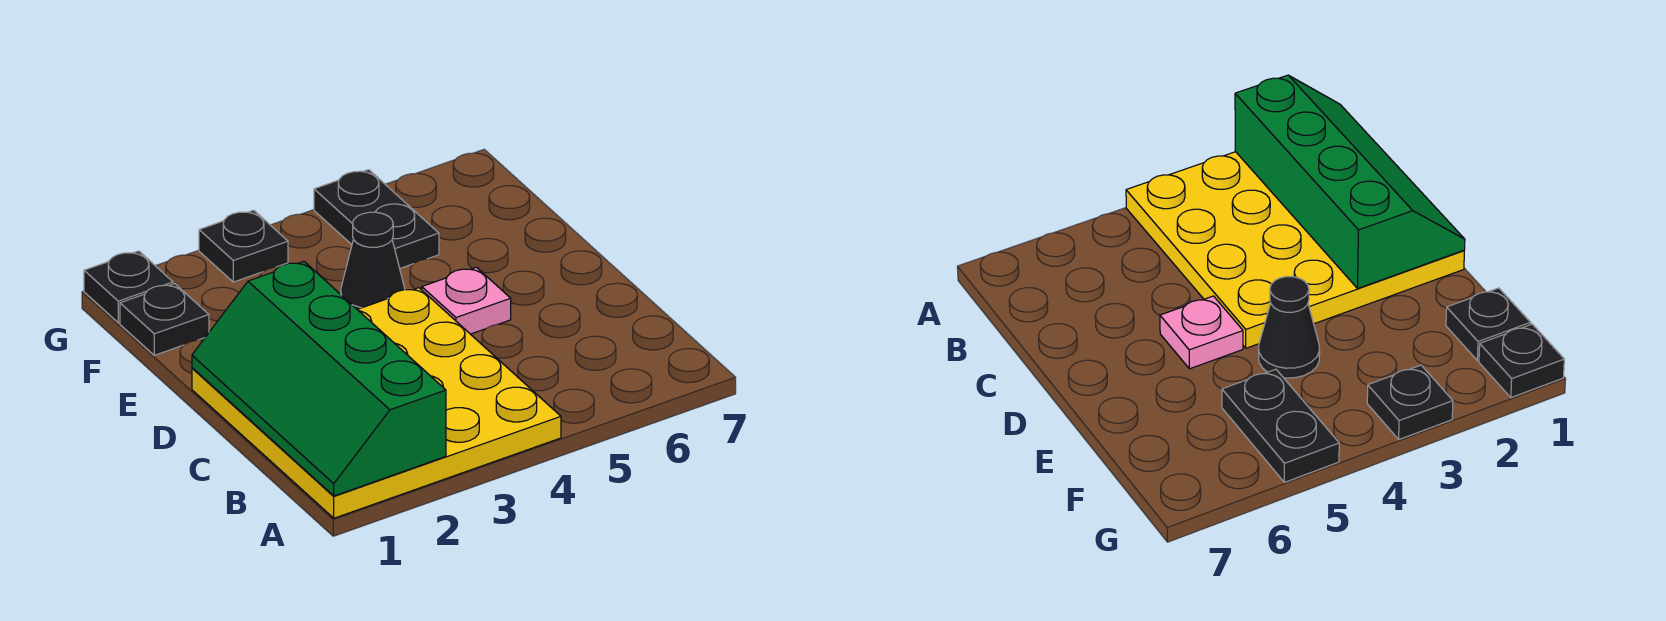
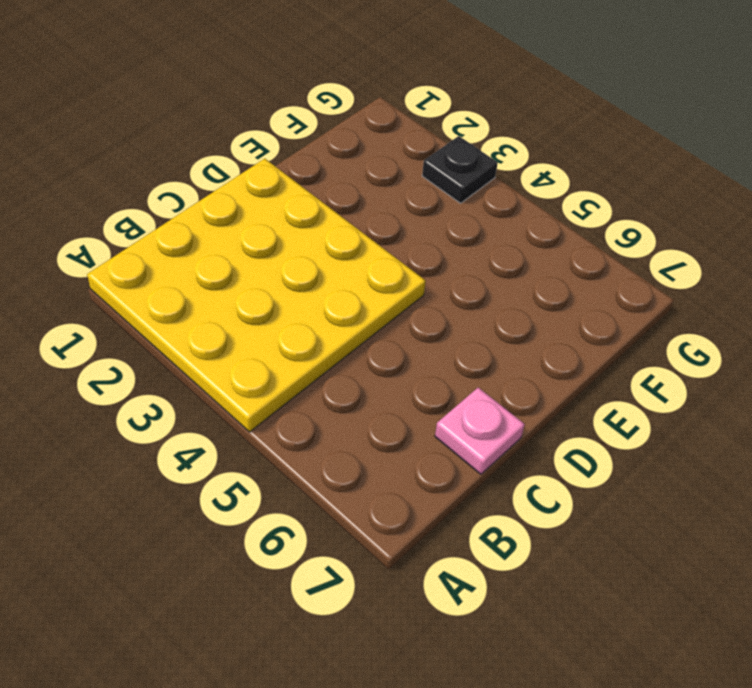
pink 1x1 plate [435,388,525,474] -> pink 1x1 plate moved to [422,267,511,334]
none -> black 1x1 cone [341,212,405,309]
none -> black 1x1 plate [120,284,209,355]

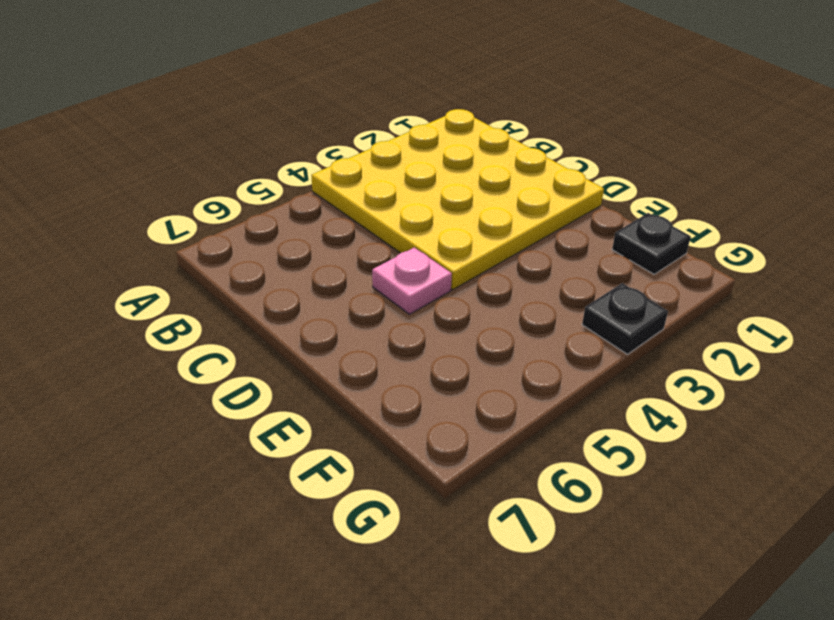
none -> black 1x1 cone [341,212,405,309]
none -> black 1x2 plate [314,170,439,268]

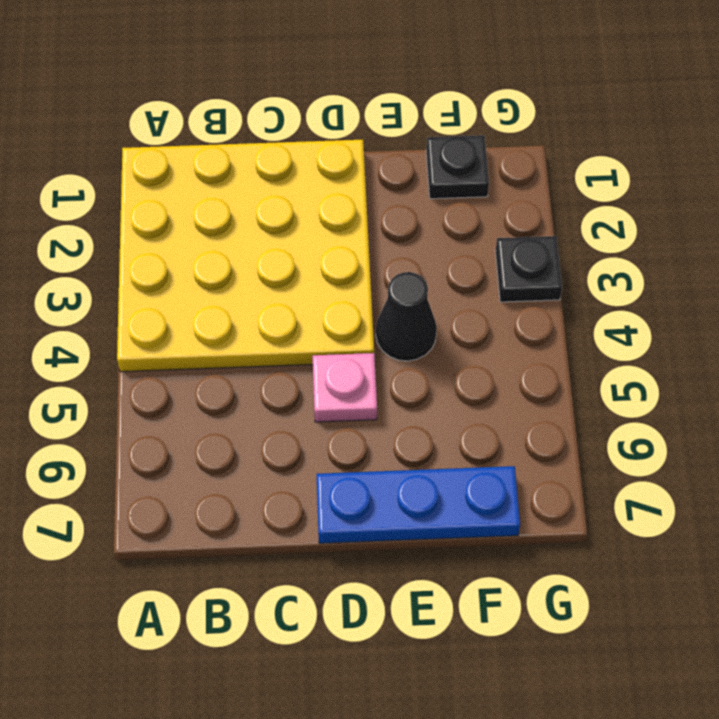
blue 1x3 plate [316,466,520,543] -> none
none -> black 1x2 plate [314,170,439,268]
none -> black 1x1 plate [84,251,173,323]

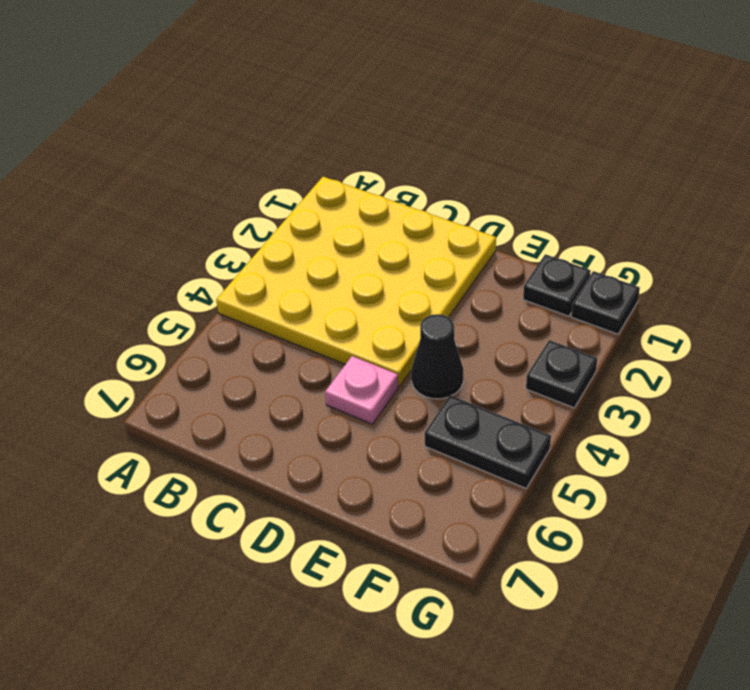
none -> green 2x4 slope [192,261,446,496]

